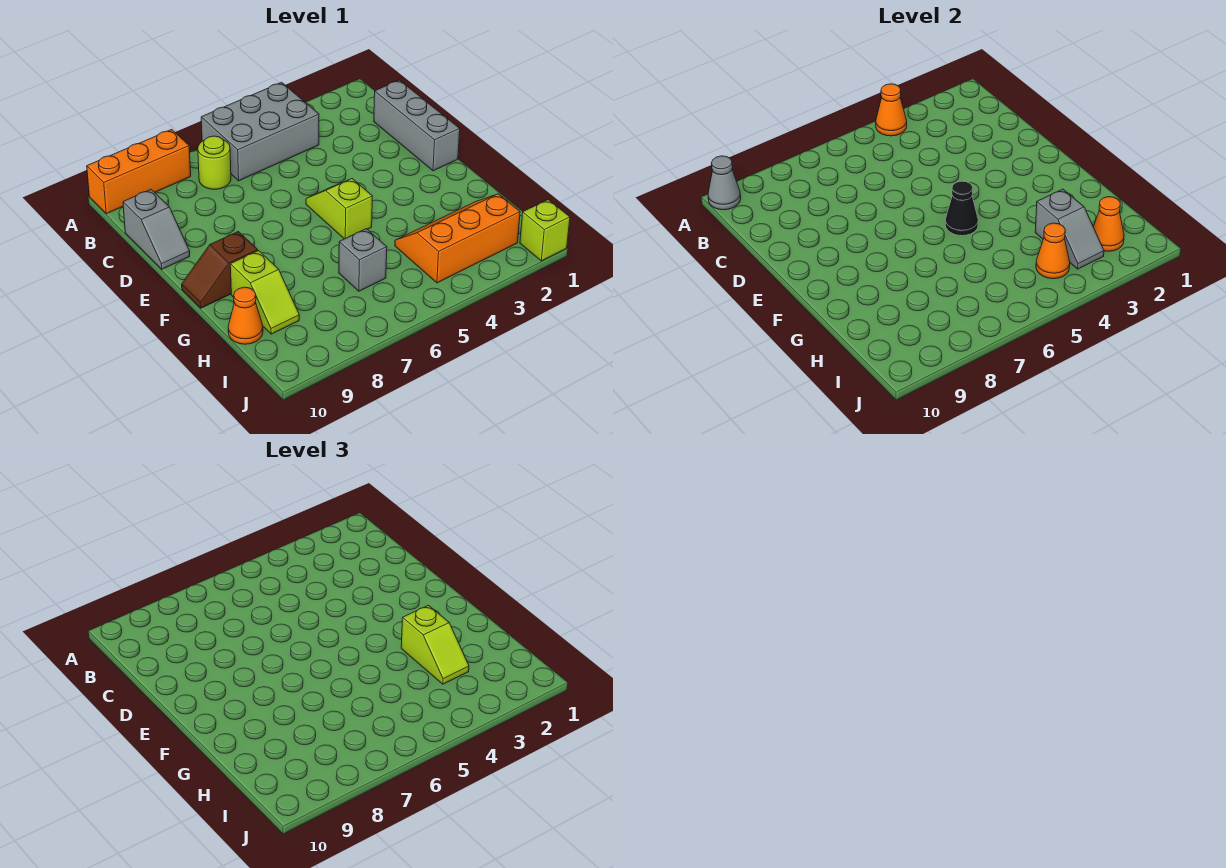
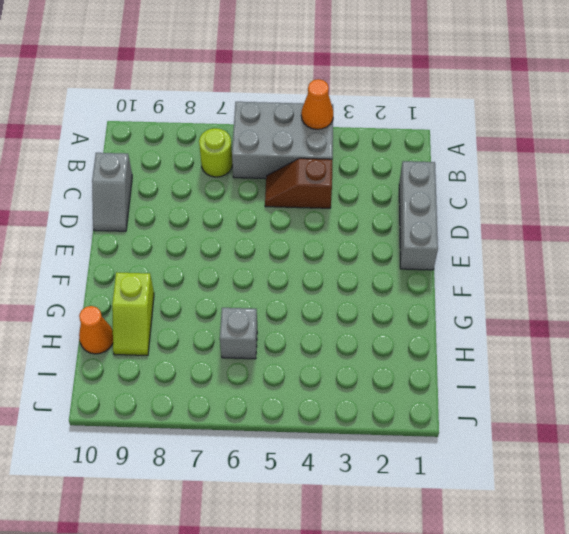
brown 1x2 slope [265,158,332,208] -> brown 1x2 slope moved to [182,232,258,308]
none -> orange 1x3 brick [87,129,191,214]
none -> lime 1x2 slope [306,179,373,239]
none -> orange 2x3 slope [395,194,520,283]

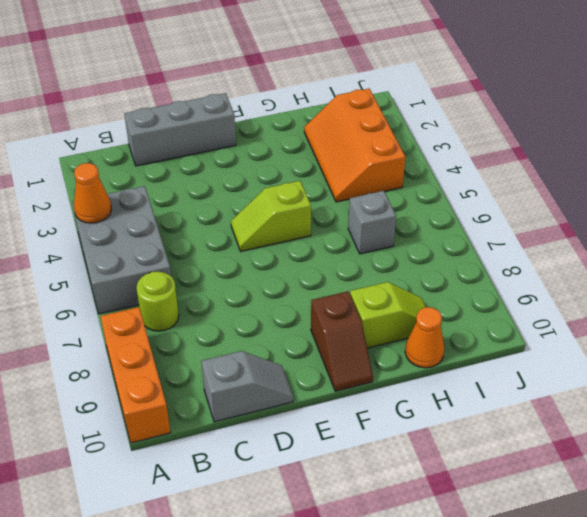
none -> lime 1x1 brick [520,200,570,261]
none -> grey 1x1 cone [708,156,741,210]
none -> black 1x1 cone [945,181,978,236]

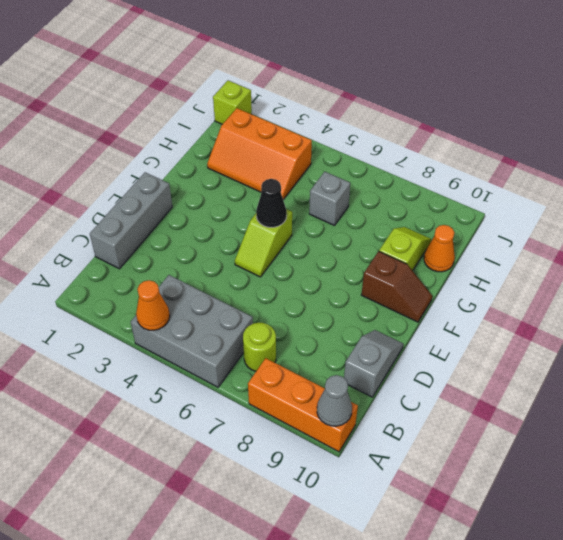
none -> grey 1x2 slope [1035,189,1104,269]
none -> orange 1x1 cone [1093,197,1124,251]
none -> orange 1x1 cone [1036,223,1070,279]

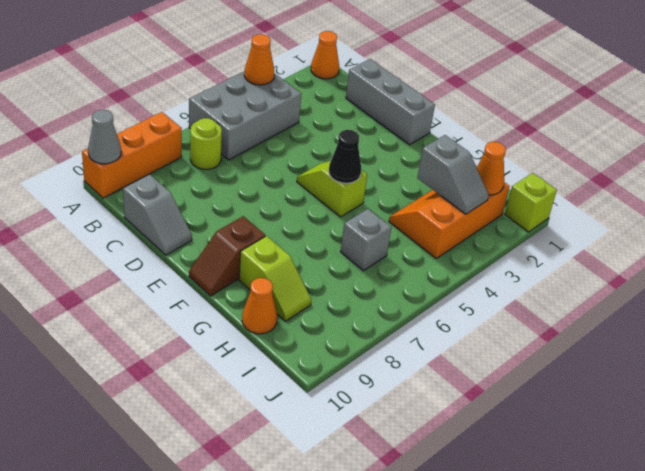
orange 1x1 cone [311,31,339,79] -> orange 1x1 cone moved to [1036,223,1070,279]
none -> lime 1x2 slope [401,605,469,684]

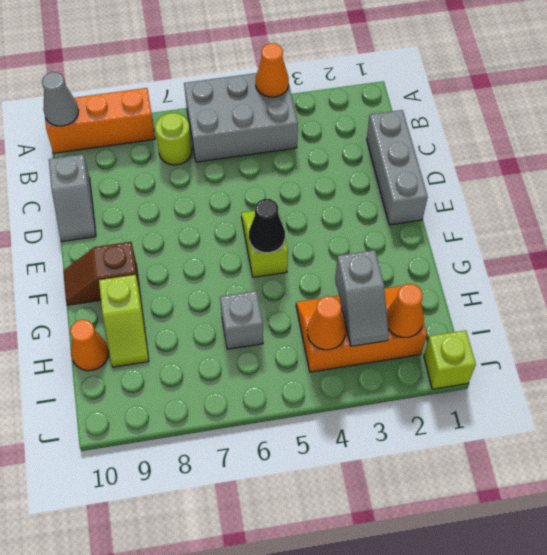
none -> lime 1x2 slope [401,605,469,684]

